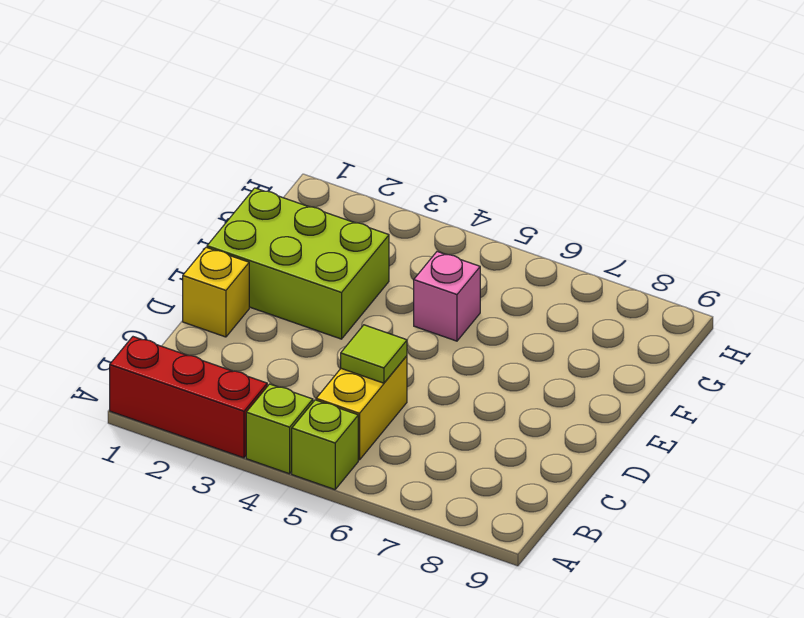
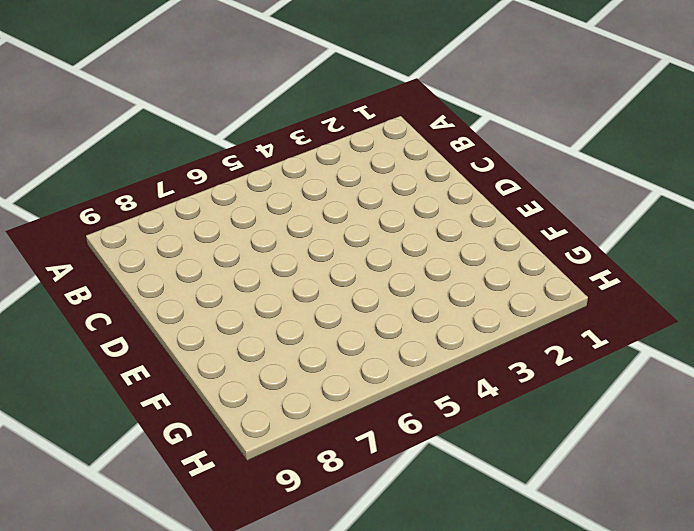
none -> red 1x3 brick [110,337,267,458]
none -> lime 1x1 brick [246,384,313,474]

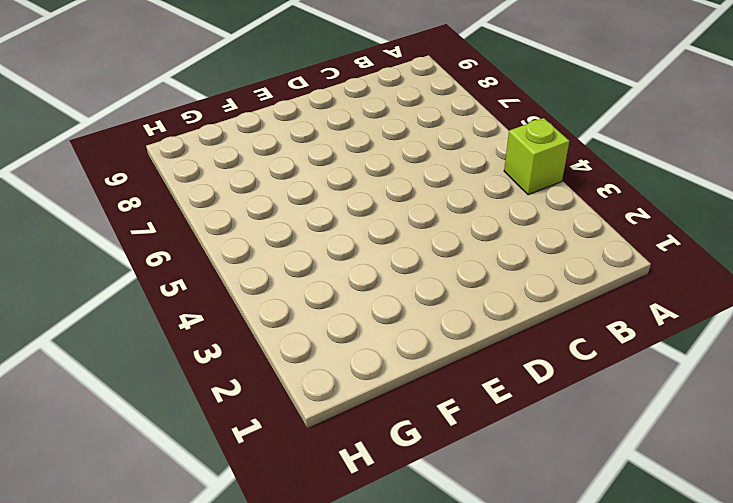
none -> red 1x3 brick [110,337,267,458]
none -> lime 1x1 brick [292,400,358,490]

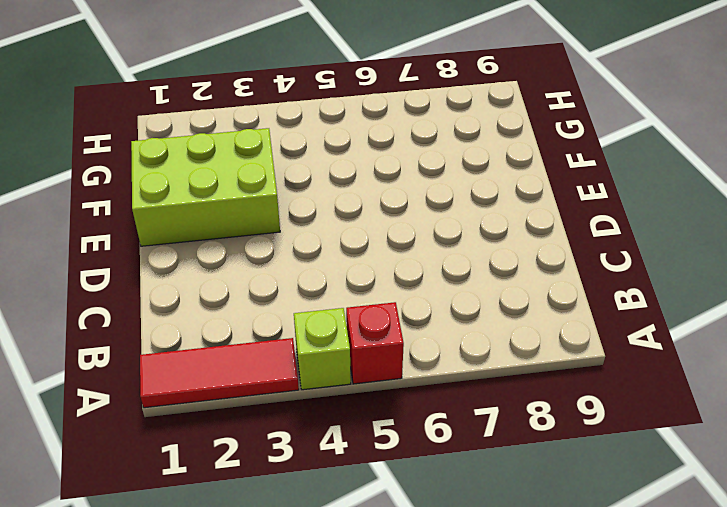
red 1x3 tile [140,338,299,408] -> red 1x3 brick [110,337,267,458]
red 1x1 brick [346,302,404,384] -> lime 1x1 brick [292,400,358,490]
none -> yellow 1x2 brick [316,356,407,460]
none -> yellow 1x1 brick [183,247,249,337]

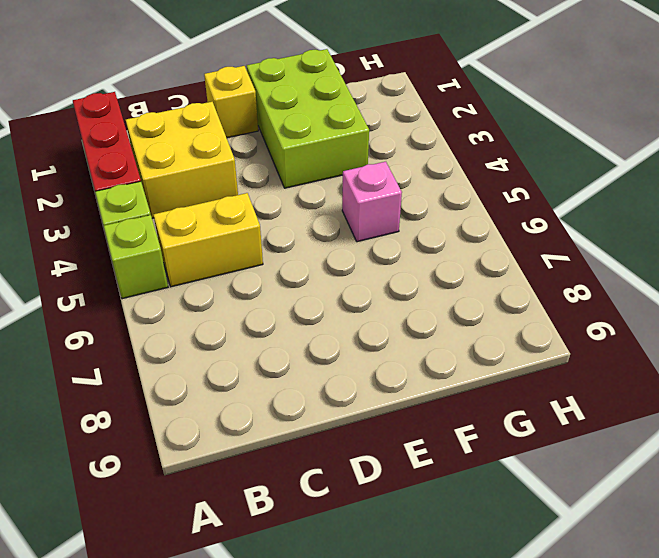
yellow 2x2 brick [126,102,238,218] -> none
none -> lime 1x1 tile [341,325,407,383]

